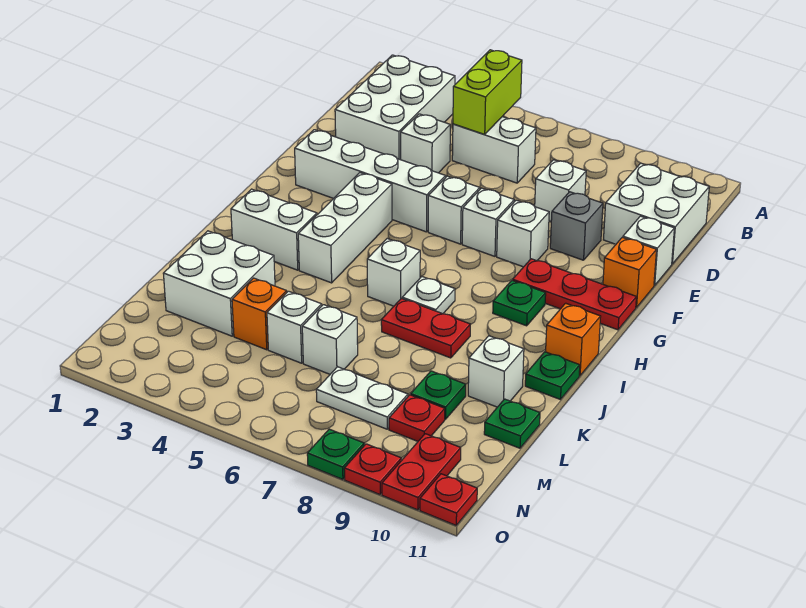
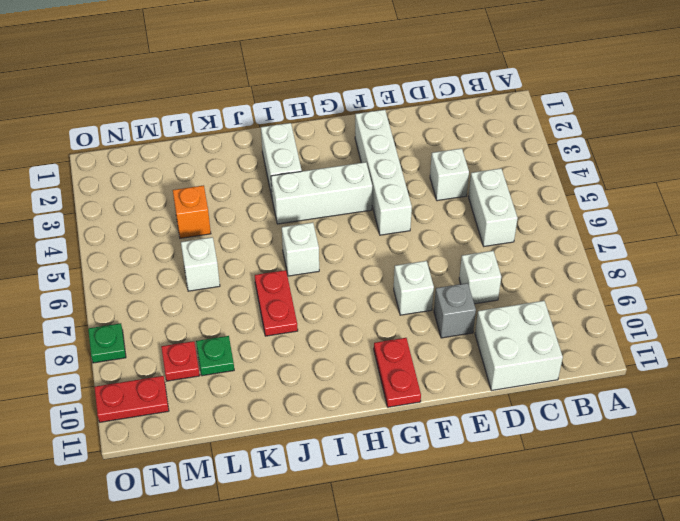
red 1x2 plate [374,338,421,407] -> red 1x3 plate [513,259,636,330]
none -> white 2x3 brick [335,55,455,160]
none -> white 1x1 brick [623,216,674,286]
none -> white 1x1 brick [428,176,480,244]
none -> white 1x1 brick [462,188,514,256]

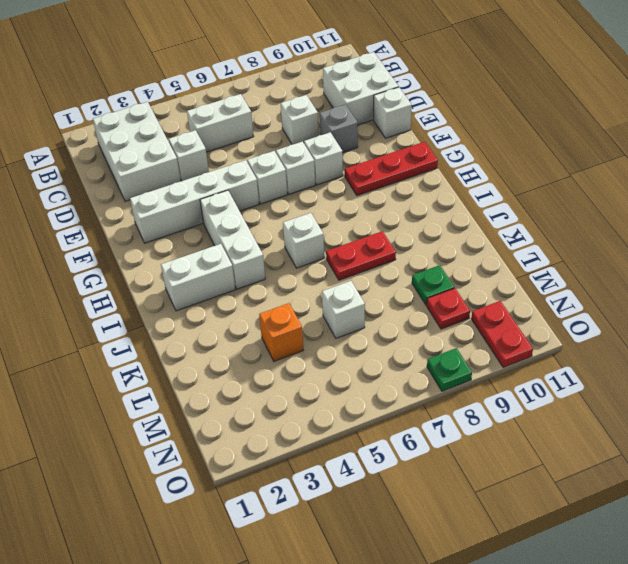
none -> orange 1x1 brick [603,237,656,307]
none -> green 1x1 plate [493,280,546,326]
none -> white 1x1 plate [402,277,455,314]
none -> orange 1x1 brick [546,303,601,376]

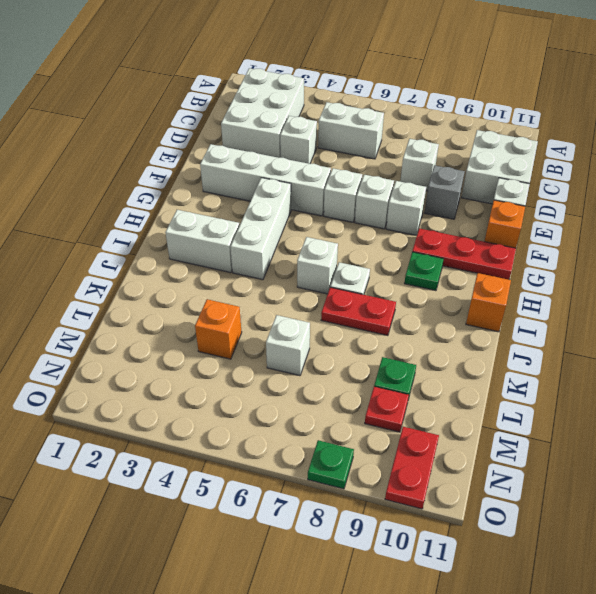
none -> green 1x1 plate [525,352,580,400]
none -> white 2x2 brick [163,231,275,336]
none -> white 1x1 brick [468,336,524,407]
none -> white 1x1 brick [267,291,322,363]

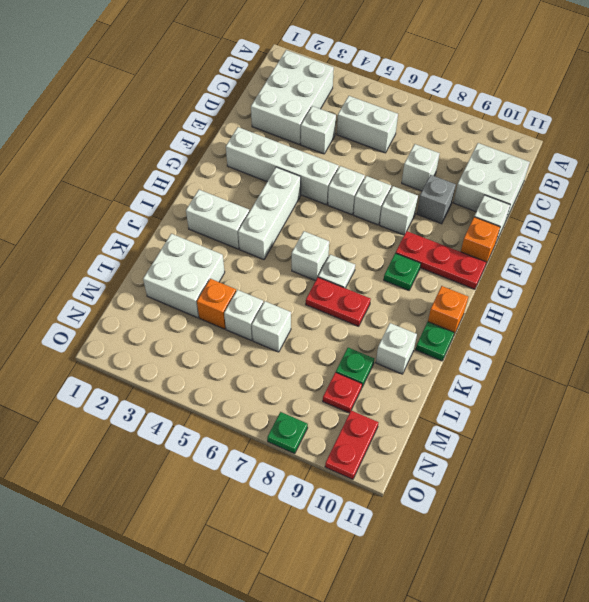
none -> green 1x1 plate [484,399,540,448]
none -> white 1x2 plate [316,367,408,429]
none -> red 1x1 plate [344,444,401,494]
none -> red 1x1 plate [420,474,477,525]

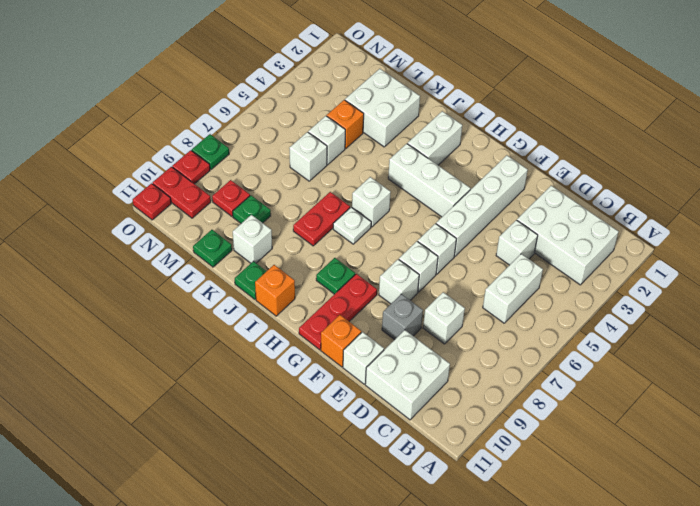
none -> white 1x2 plate [316,367,408,429]
none -> lime 1x2 brick [453,50,522,134]

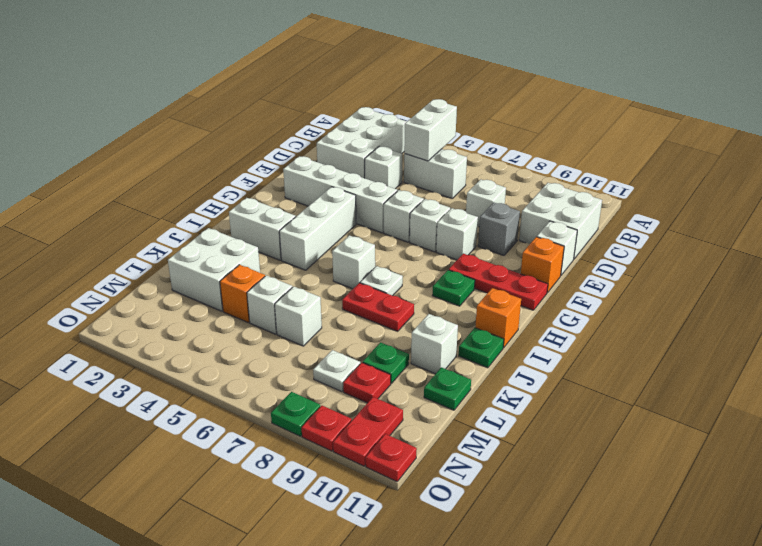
white 1x2 brick [404,99,457,161] -> lime 1x2 brick [453,50,522,134]
white 1x1 plate [313,350,360,392] -> white 1x2 plate [316,367,408,429]

